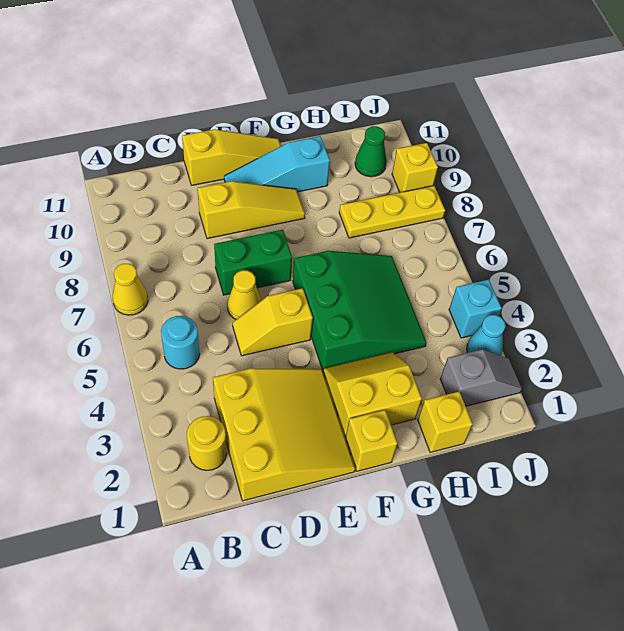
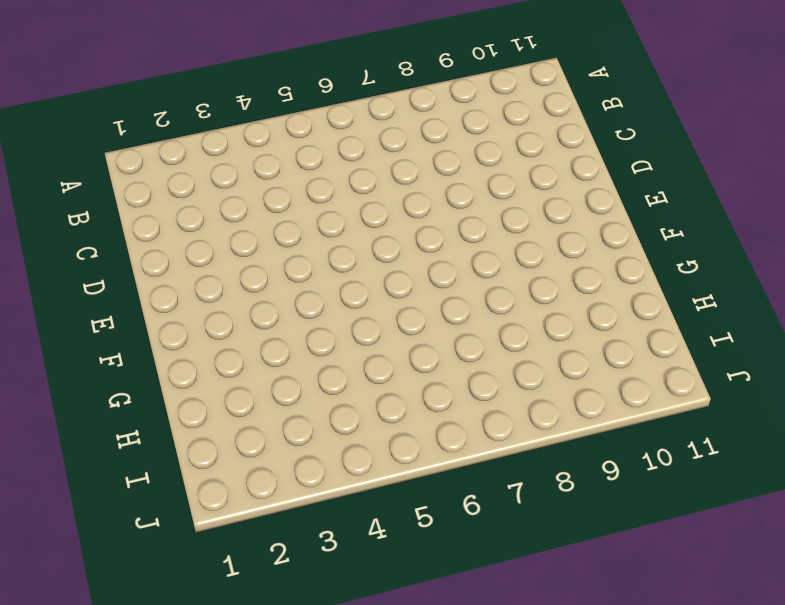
none -> yellow 1x1 cone [113,264,148,315]
none -> yellow 1x1 round brick [187,416,227,470]
none -> cyan 1x1 round brick [161,316,200,369]

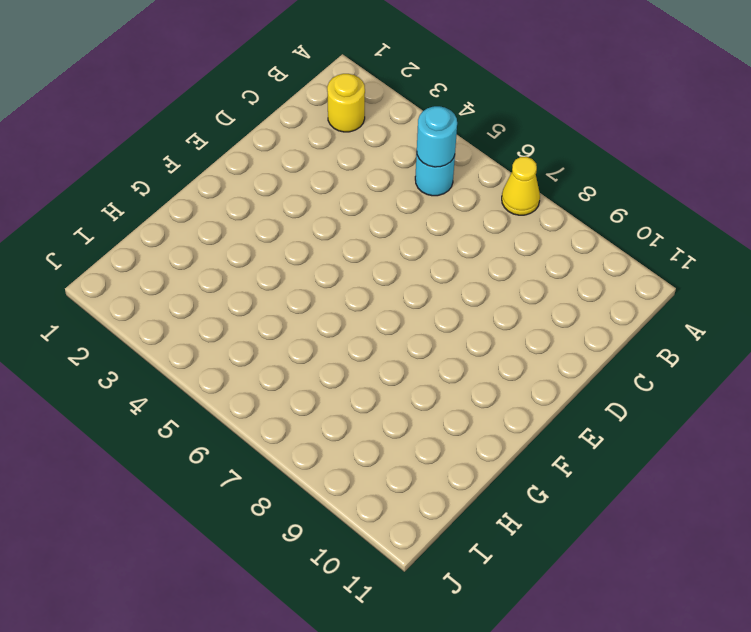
cyan 1x1 round brick [417,106,457,167] -> none
none -> yellow 3x3 slope [213,368,355,501]
none -> yellow 1x2 slope [233,288,313,356]
none -> yellow 1x1 cone [227,270,261,319]

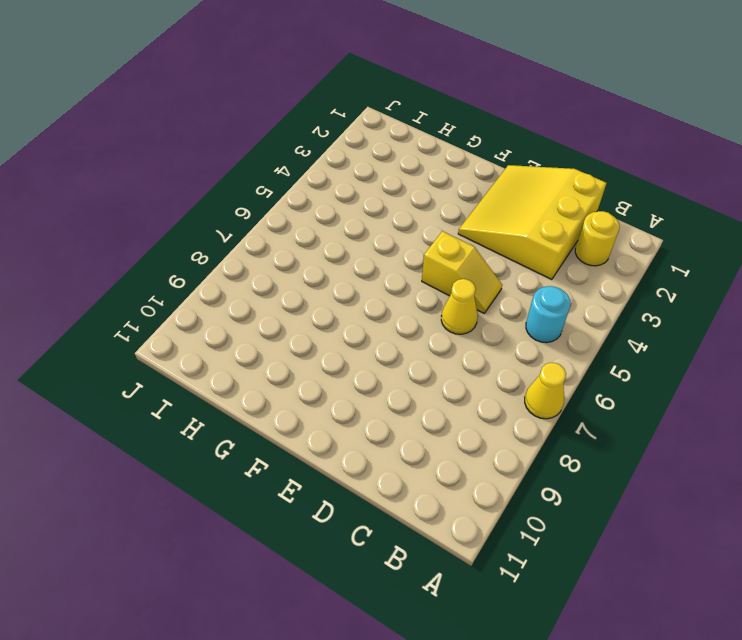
none -> green 1x2 brick [214,230,292,295]
none -> yellow 1x3 slope [198,181,305,239]
none -> yellow 1x3 slope [182,129,281,185]

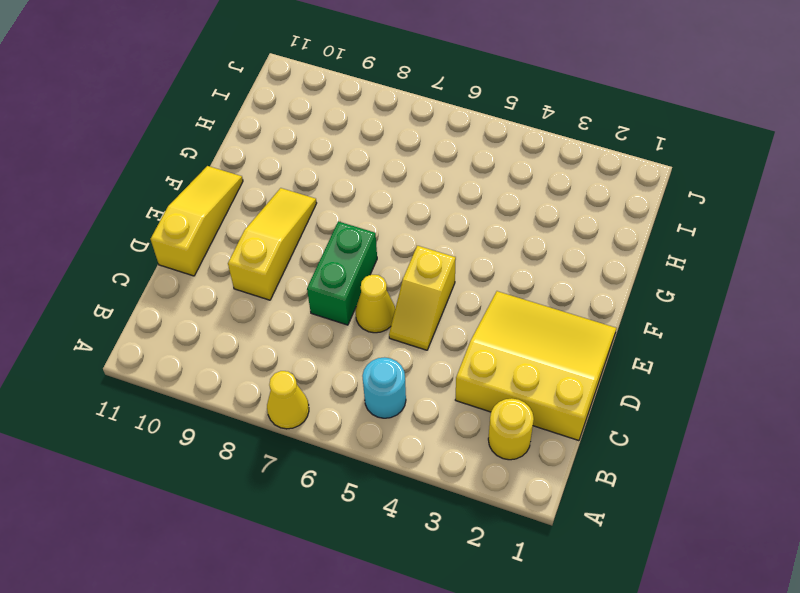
none -> cyan 1x3 slope [224,136,330,192]
none -> yellow 1x1 brick [345,410,397,471]
none -> yellow 2x2 slope [323,352,422,437]

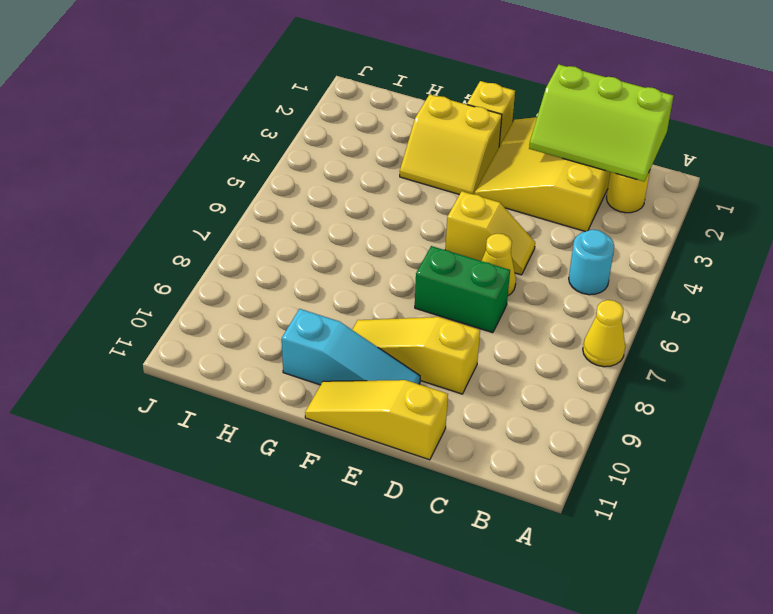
lime 2x3 slope [529,65,673,181] -> none
none -> green 3x3 slope [293,251,427,370]
none -> yellow 1x1 brick [418,392,473,452]
none -> yellow 1x3 plate [339,186,445,238]

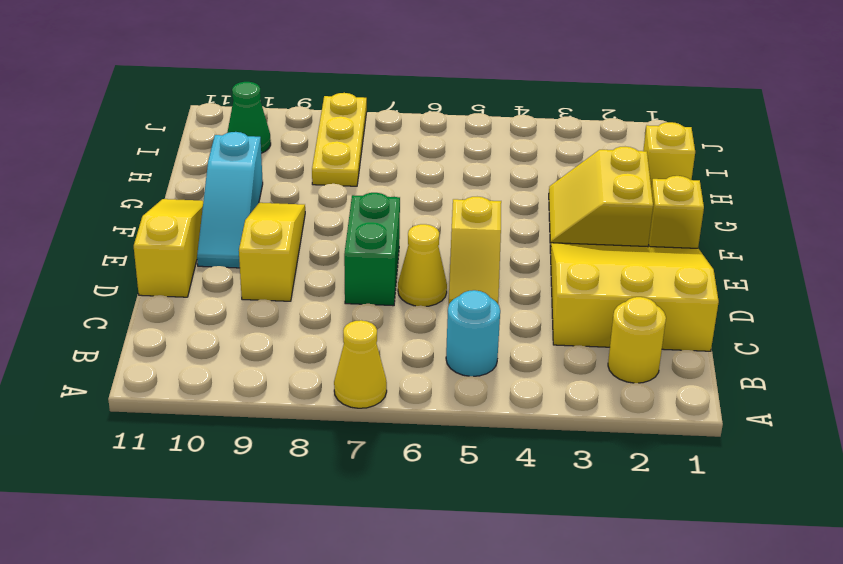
none -> green 3x3 slope [293,251,427,370]
none -> grey 1x2 slope [440,349,522,406]
none -> cyan 1x1 cone [467,315,506,355]

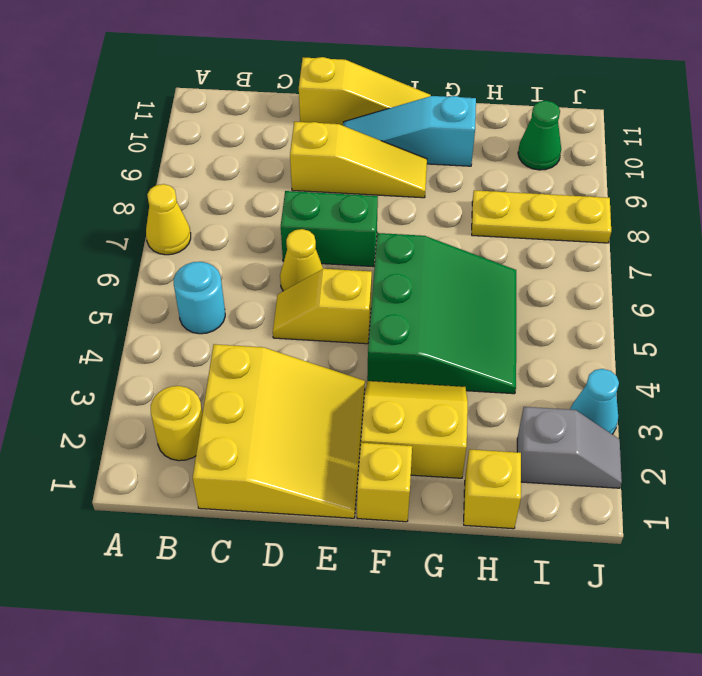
none -> cyan 1x1 brick [449,280,502,338]
none -> yellow 1x1 brick [392,143,438,192]

